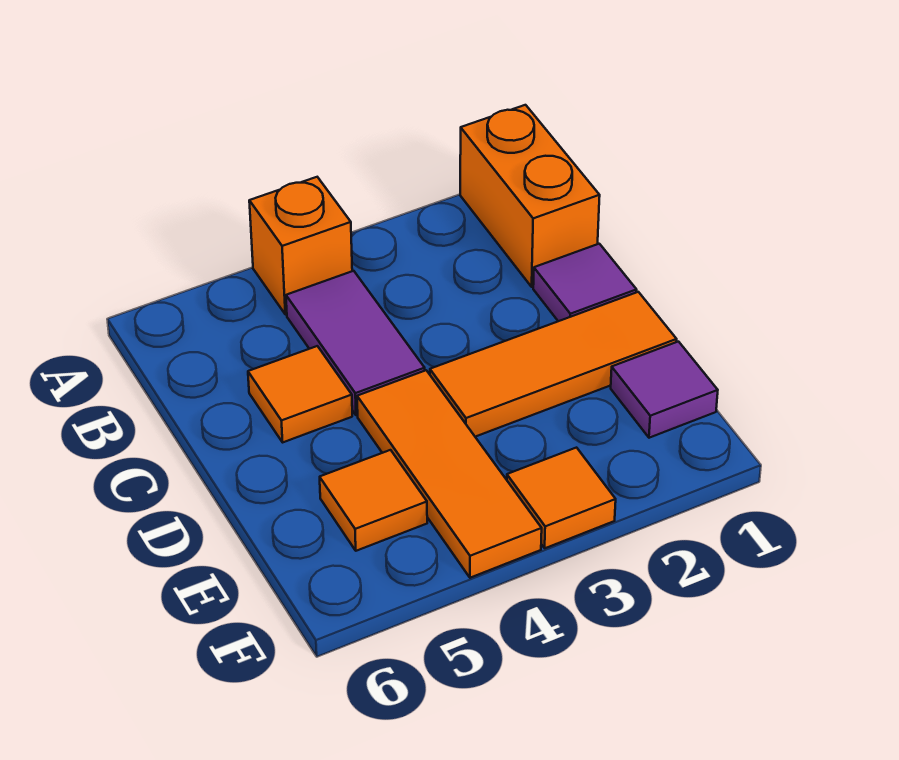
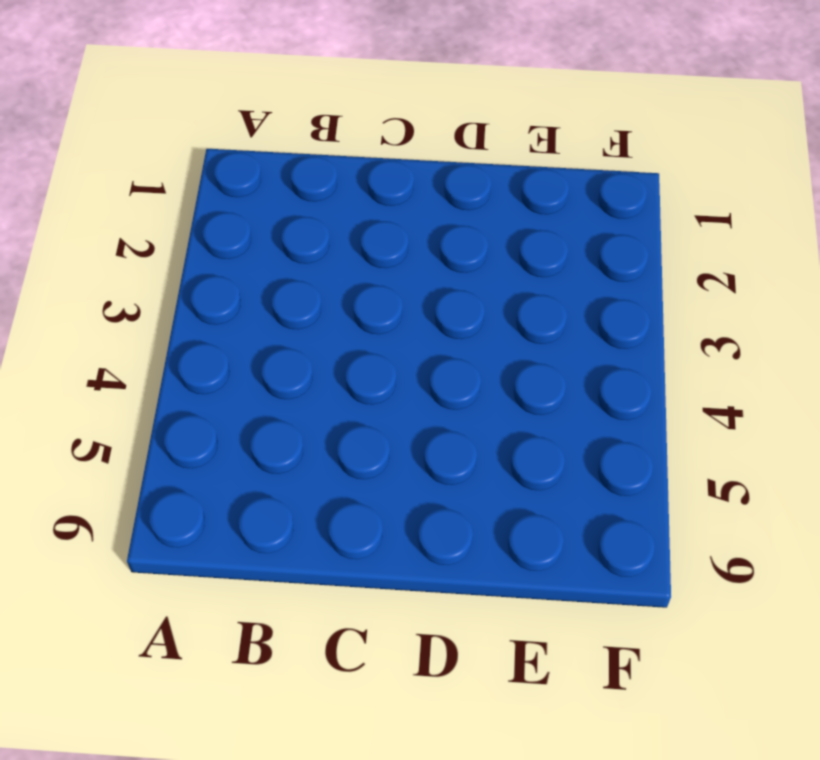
none -> orange 1x2 brick [460,105,600,287]
none -> orange 1x1 brick [249,177,352,315]

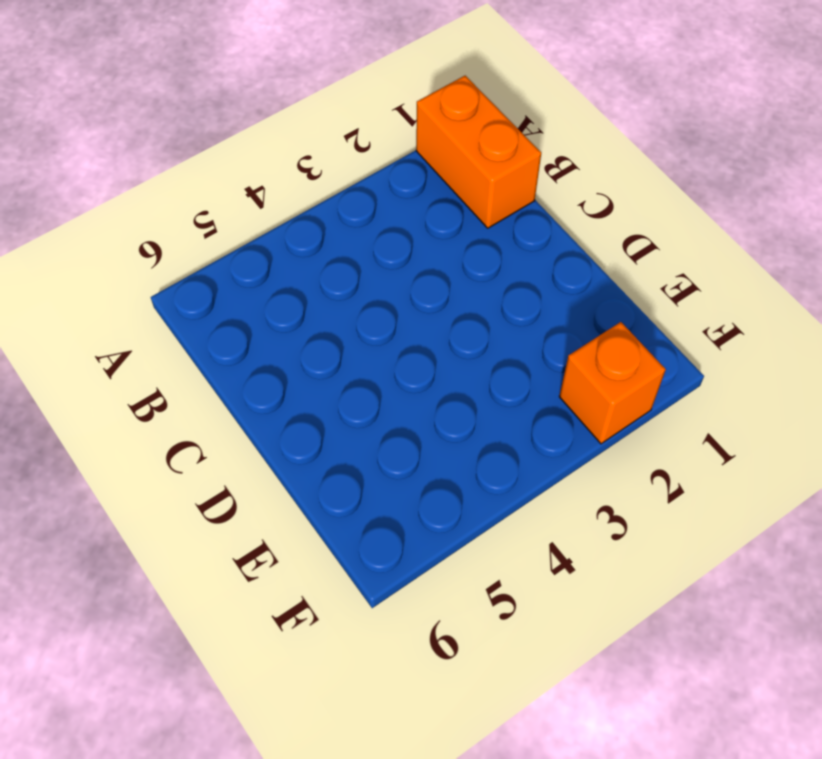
orange 1x1 brick [559,322,666,444] -> orange 1x1 brick moved to [249,177,352,315]
none -> purple 1x2 tile [286,271,425,415]
none -> purple 1x1 tile [533,244,637,321]

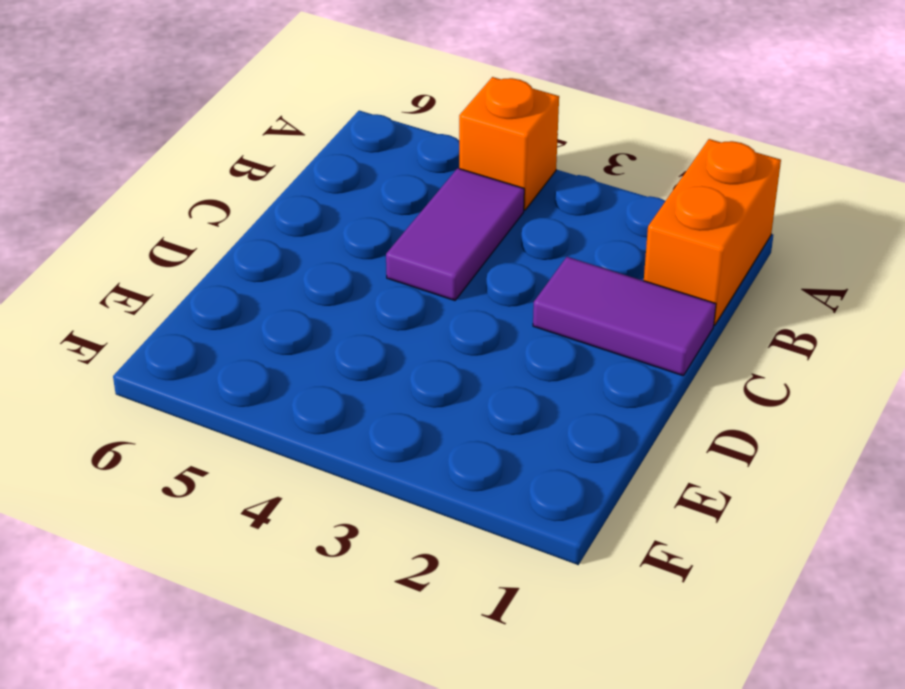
purple 1x2 tile [533,257,716,376] -> purple 1x1 tile [533,244,637,321]
none -> orange 1x1 tile [248,346,352,442]
none -> orange 1x3 tile [430,292,677,437]

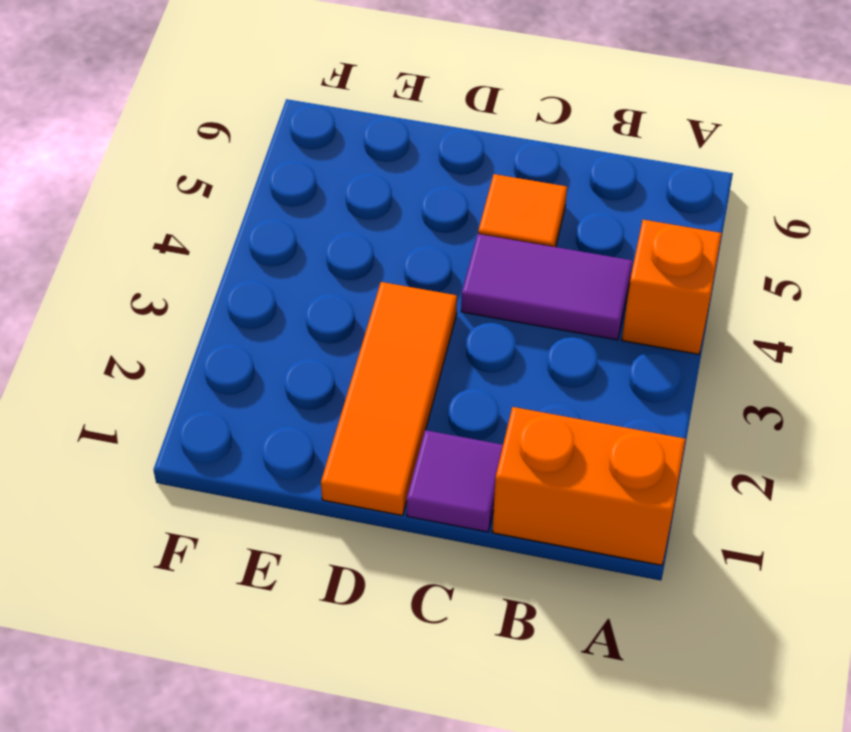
none -> orange 1x3 tile [357,370,542,578]
none -> purple 1x1 tile [611,342,718,438]

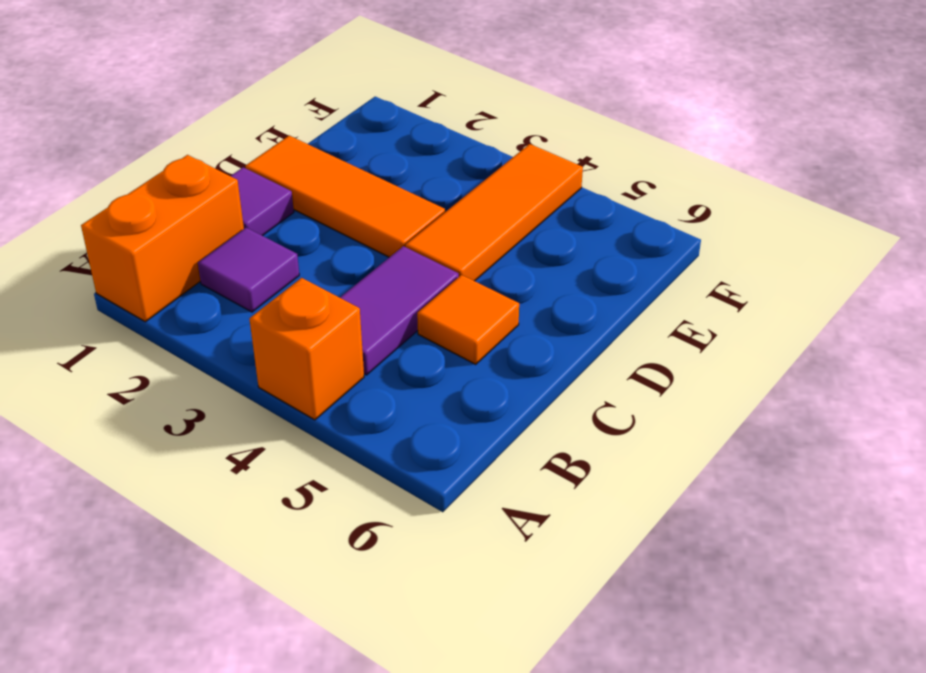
purple 1x1 tile [198,228,299,312] -> purple 1x1 tile moved to [611,342,718,438]
none -> orange 1x1 tile [320,450,427,551]
none -> orange 1x1 tile [507,448,616,548]

